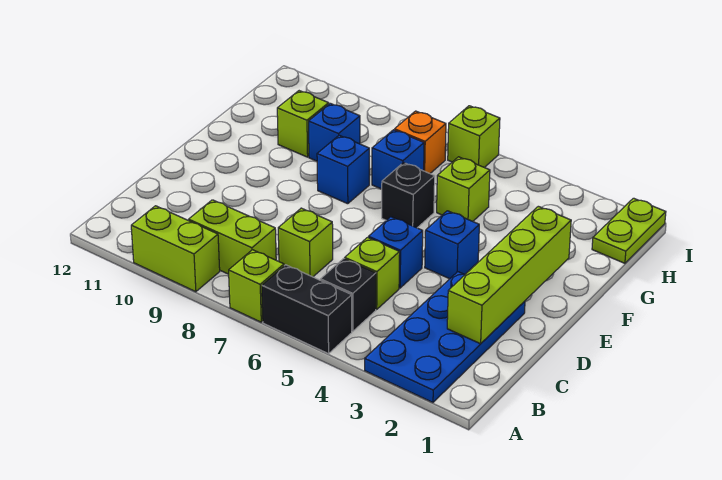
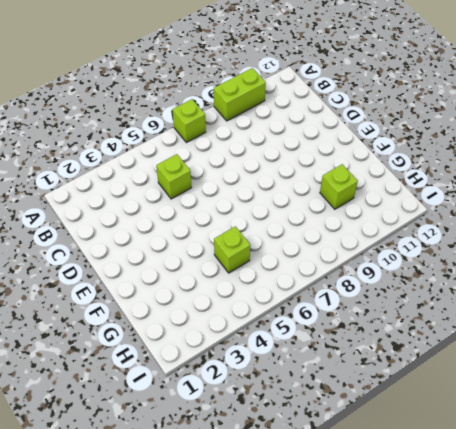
none -> blue 2x4 plate [365,272,525,402]
none -> black 1x2 brick [262,265,352,354]
none -> black 1x1 brick [320,259,376,331]

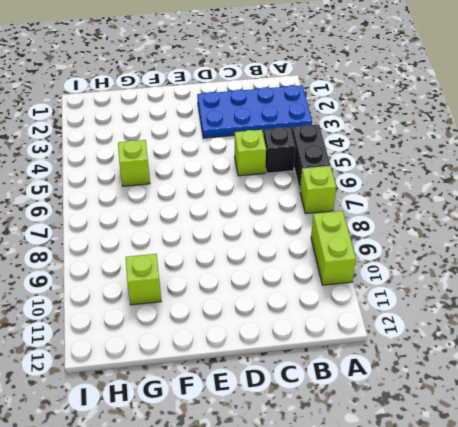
none -> lime 1x2 brick [189,200,276,274]
none -> lime 1x1 brick [278,208,333,277]
none -> blue 1x1 brick [369,217,423,288]

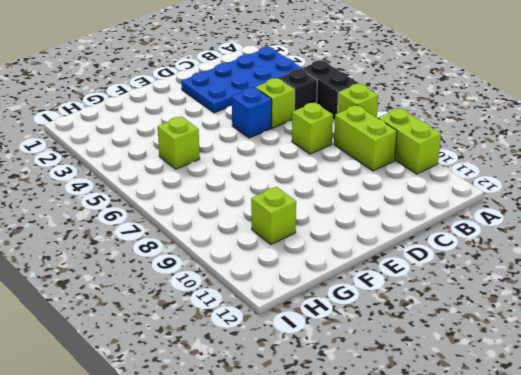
none -> blue 1x1 brick [425,211,479,279]
none -> black 1x1 brick [382,163,435,228]
none -> blue 1x1 brick [317,135,369,204]

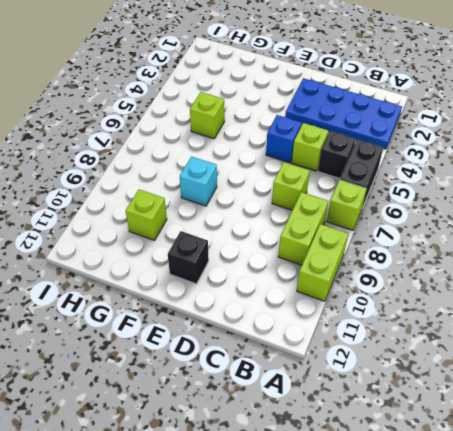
black 1x1 brick [168,231,209,284] -> black 1x1 brick moved to [382,163,435,228]
cyan 1x1 brick [180,156,217,206] -> blue 1x1 brick [317,135,369,204]
none -> blue 1x1 brick [425,211,479,279]
none -> blue 1x1 brick [372,130,424,189]
none -> blue 1x1 brick [309,103,360,161]

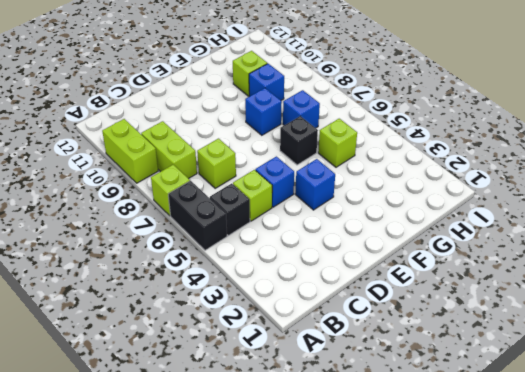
none -> blue 2x4 plate [365,272,525,402]
none -> lime 1x2 plate [592,198,666,263]
none -> orange 1x1 brick [395,111,446,173]

